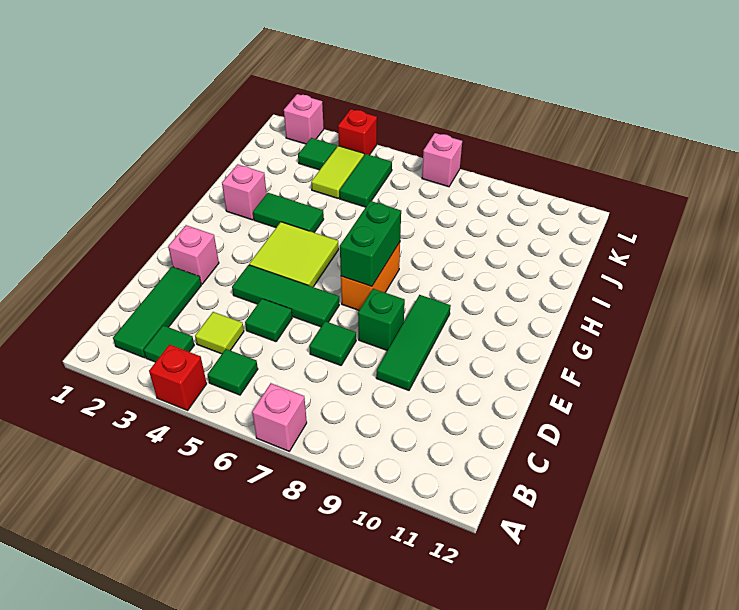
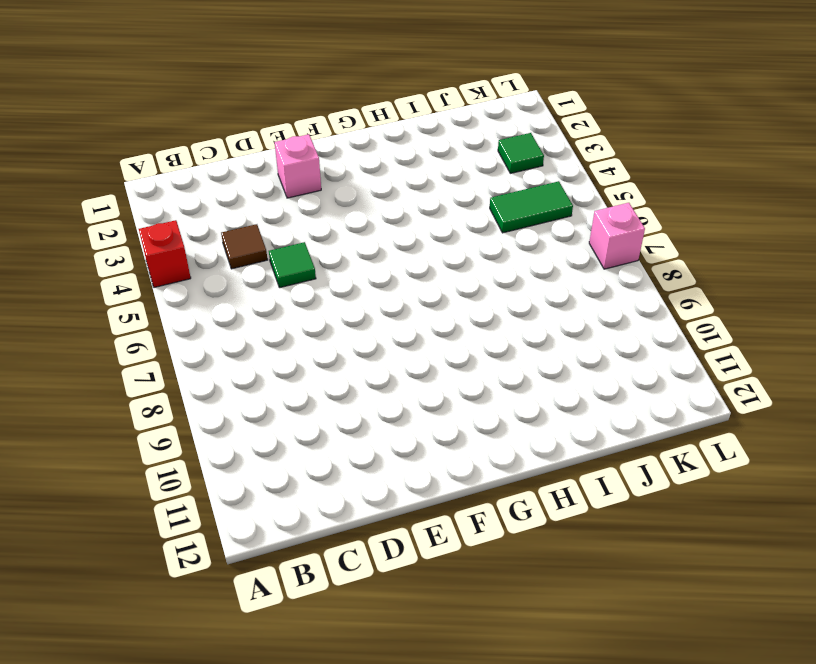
brown 1x1 tile [221,224,268,269] -> lime 1x1 tile [195,312,244,354]
none -> pink 1x1 brick [252,383,307,451]
none -> green 1x3 tile [113,267,201,358]
none -> green 1x1 tile [144,325,194,362]

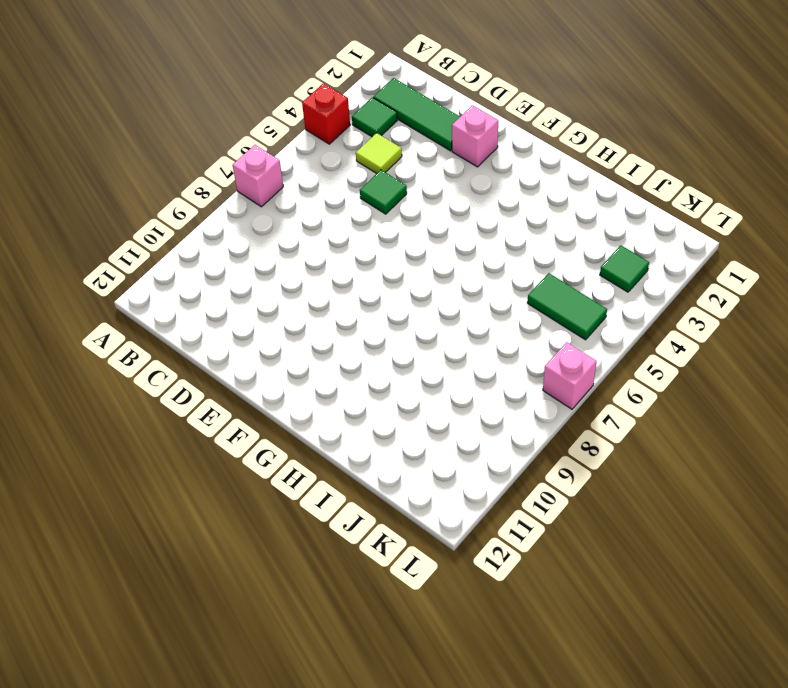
none -> green 1x1 tile [208,349,258,395]
none -> green 1x1 tile [309,321,356,365]
none -> green 1x3 tile [376,295,451,390]

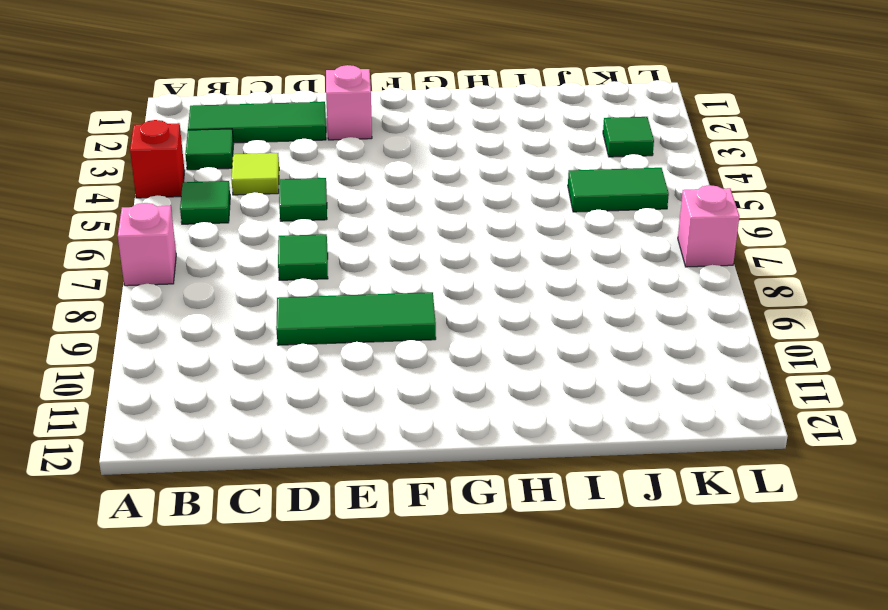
none -> green 1x3 tile [232,265,339,327]
none -> green 1x1 brick [358,289,405,351]
none -> lime 2x2 tile [249,222,339,287]

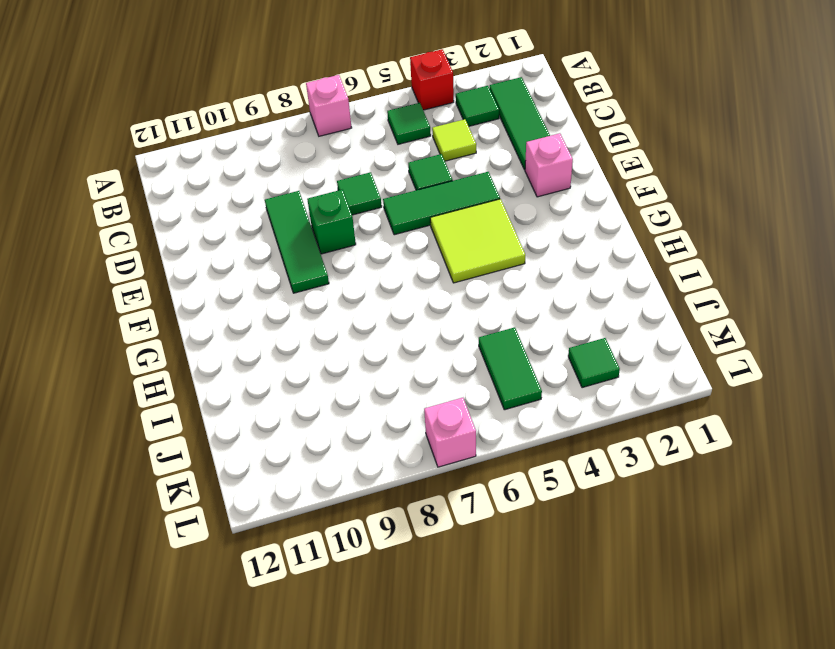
none -> orange 1x2 brick [341,242,400,310]
none -> pink 1x1 brick [222,164,267,220]
none -> green 1x2 tile [253,193,324,232]

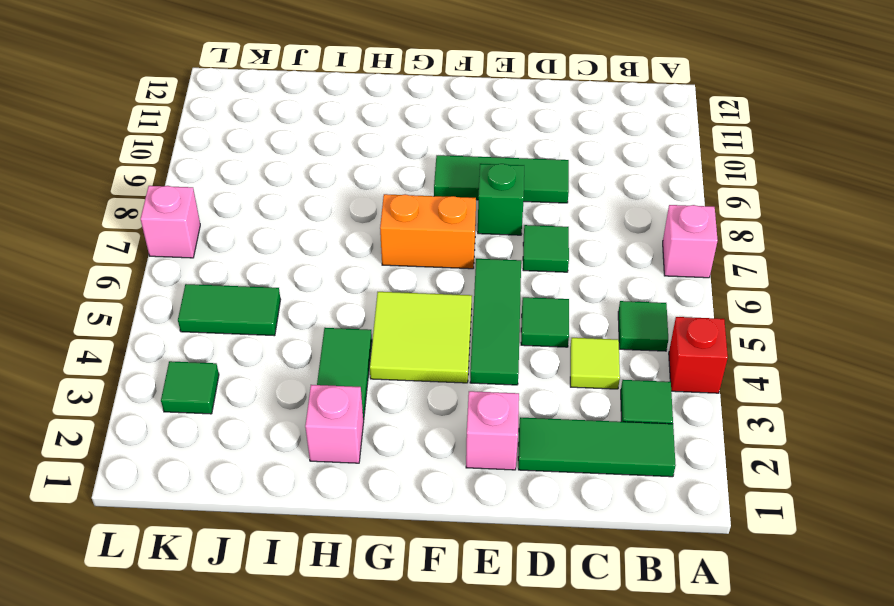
none -> lime 1x2 tile [311,146,364,198]
none -> pink 1x1 brick [284,94,324,144]
none -> red 1x1 brick [338,109,377,155]

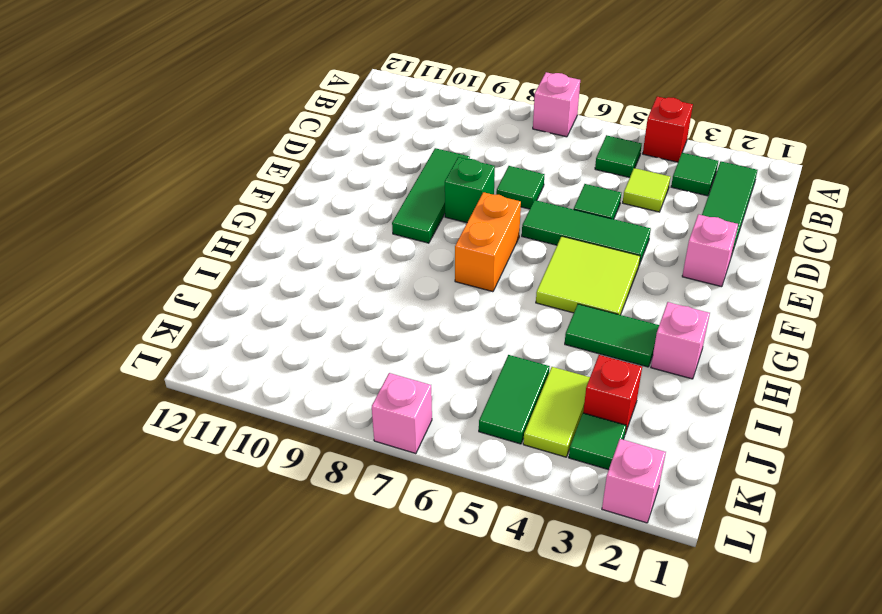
red 1x1 brick [583,355,642,434] -> red 1x1 brick moved to [338,109,377,155]
none -> green 1x2 brick [340,201,401,286]

